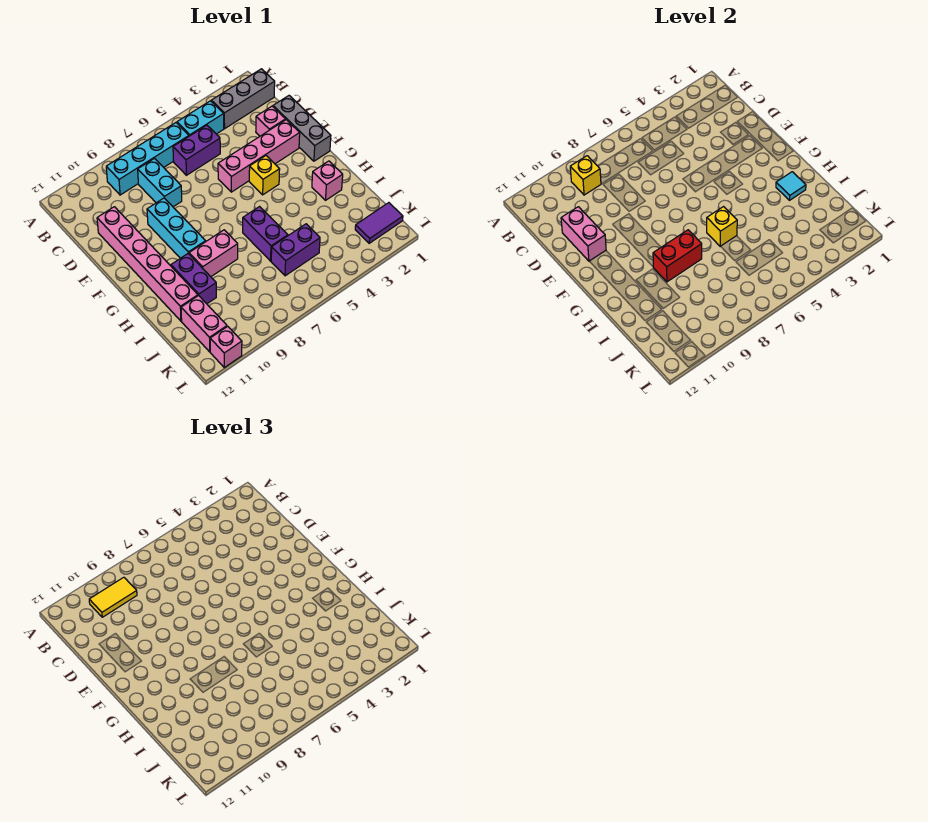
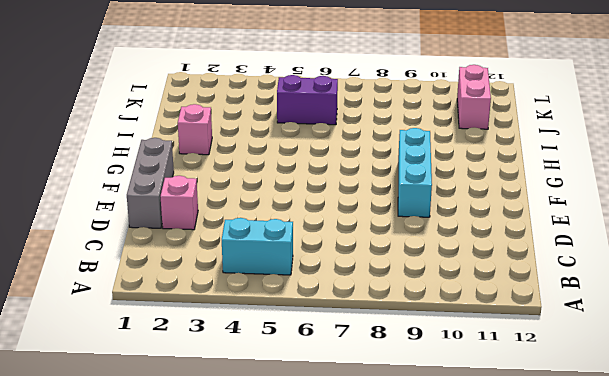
none -> grey 1x3 brick [211,69,275,129]
none -> cyan 1x4 brick [106,123,189,195]
none -> purple 1x2 brick [173,125,220,175]

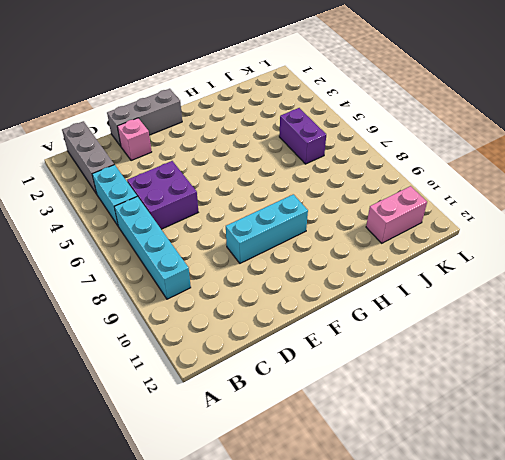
purple 2x2 brick [127,161,198,229] -> purple 1x2 brick [173,125,220,175]
none -> cyan 1x2 brick [138,158,182,207]
none -> pink 1x6 brick [97,207,198,321]
none -> pink 1x4 brick [218,120,300,192]

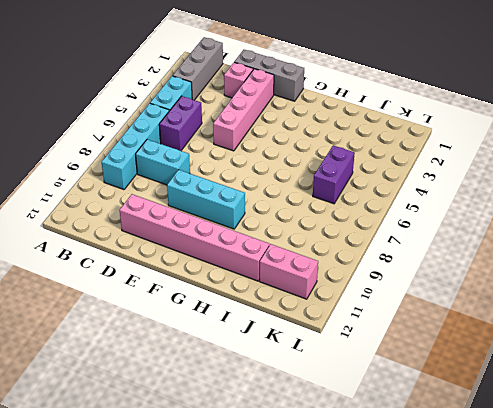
none -> yellow 1x1 brick [249,156,280,195]
none -> pink 1x1 brick [312,161,343,200]
none -> purple 1x2 brick [243,207,288,261]

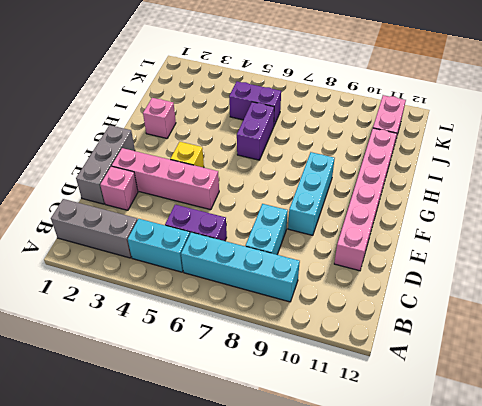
none -> pink 1x2 brick [189,230,238,277]
none -> purple 1x2 brick [171,254,216,304]
none -> purple 1x2 tile [355,203,403,243]

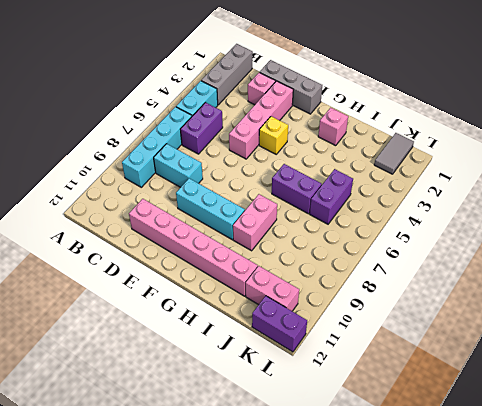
grey 1x2 tile [374,133,414,174] -> purple 1x2 tile [355,203,403,243]
purple 1x2 brick [252,296,307,352] -> purple 1x2 brick moved to [171,254,216,304]
none -> pink 1x1 brick [210,326,242,367]
none -> yellow 1x1 brick [570,156,601,195]
none -> pink 1x2 brick [561,207,606,261]

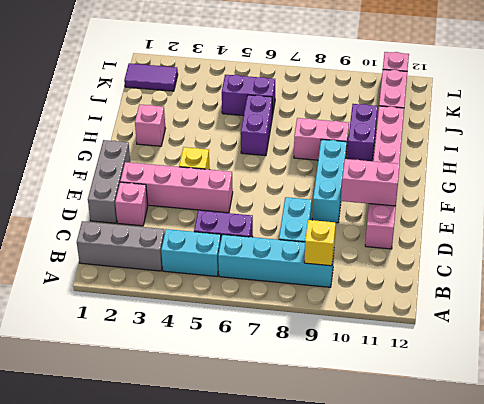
pink 1x2 brick [341,159,400,206] -> pink 1x2 brick turned to [561,207,606,261]
none -> cyan 1x1 tile [776,172,806,200]
none -> yellow 1x1 brick [707,207,737,246]
none -> red 1x2 brick [653,230,702,282]

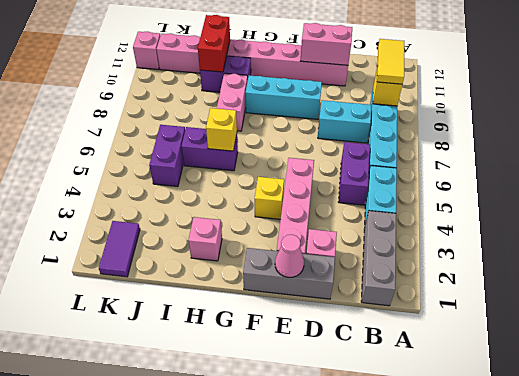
pink 1x1 cone [275,235,304,277] -> none
red 1x2 brick [198,15,230,72] -> red 1x2 brick moved to [653,230,702,282]
none -> cyan 1x1 tile [776,172,806,200]

